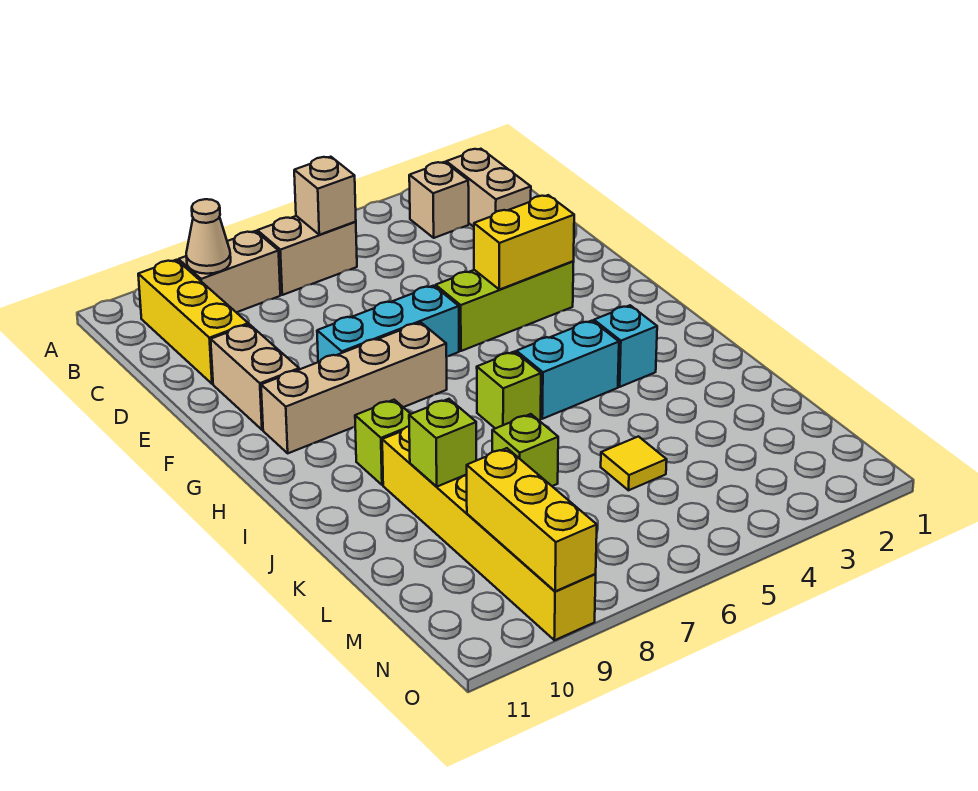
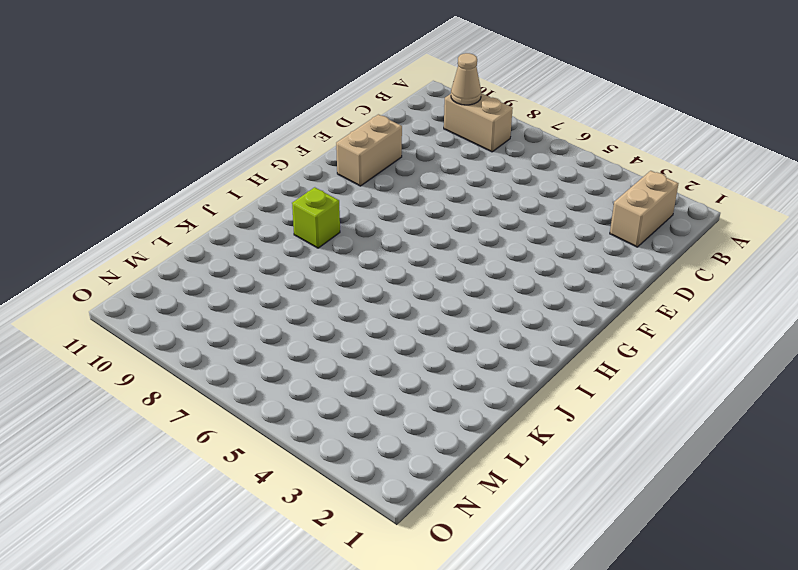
none -> tan 1x1 brick [409,162,469,238]
none -> tan 1x2 brick [257,216,357,295]
none -> yellow 1x3 brick [138,260,248,384]

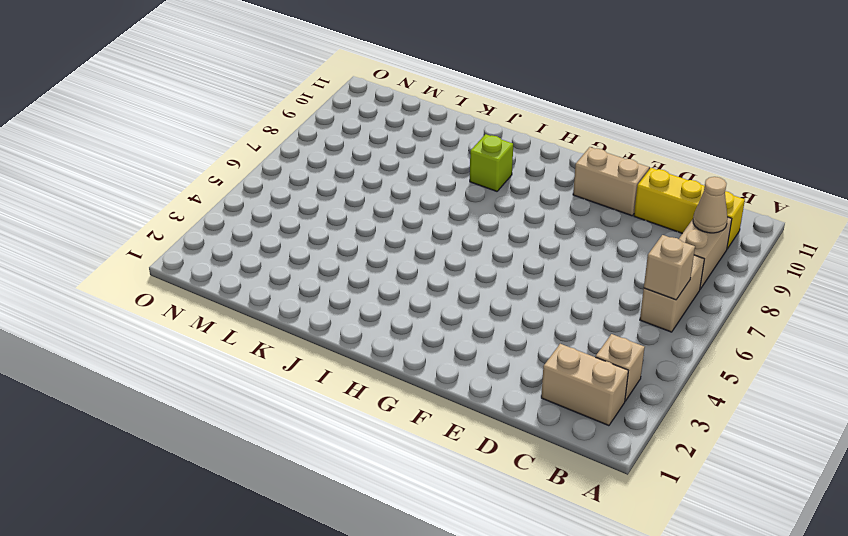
none -> lime 1x3 brick [436,261,574,351]
none -> cyan 1x3 brick [317,286,459,362]
none -> tan 1x4 brick [261,322,447,453]

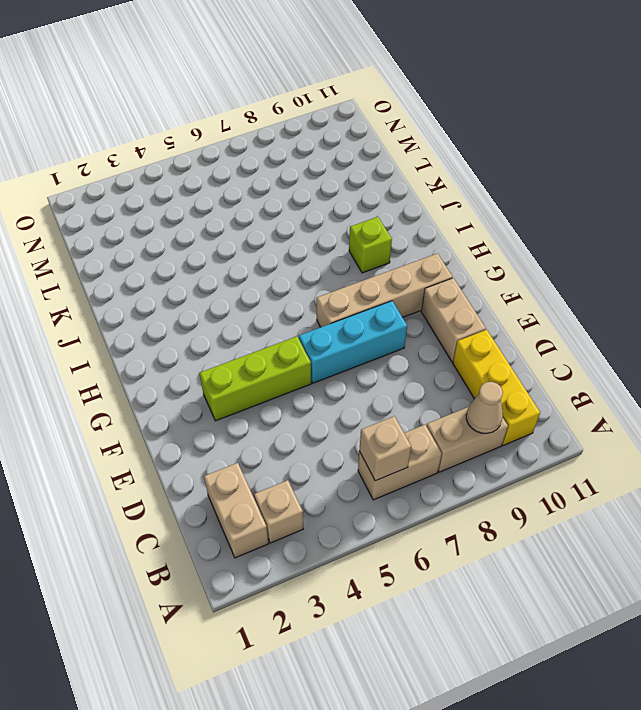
none -> cyan 1x1 brick [594,305,657,387]
none -> cyan 1x2 brick [516,321,619,419]
none -> lime 1x1 brick [477,352,541,428]

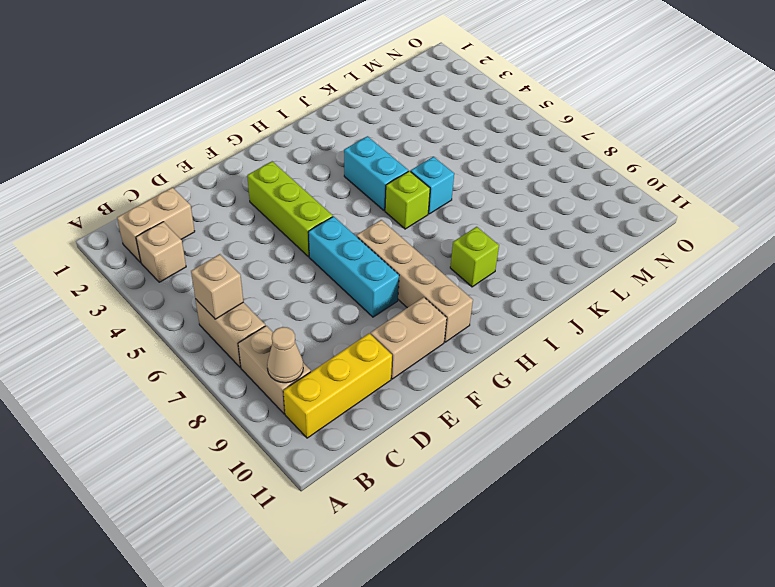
cyan 1x1 brick [411,157,454,214] -> cyan 1x1 brick moved to [594,305,657,387]
none -> yellow 1x6 brick [382,427,596,640]
none -> lime 1x1 brick [492,414,558,486]
none -> yellow 1x1 tile [601,436,667,490]

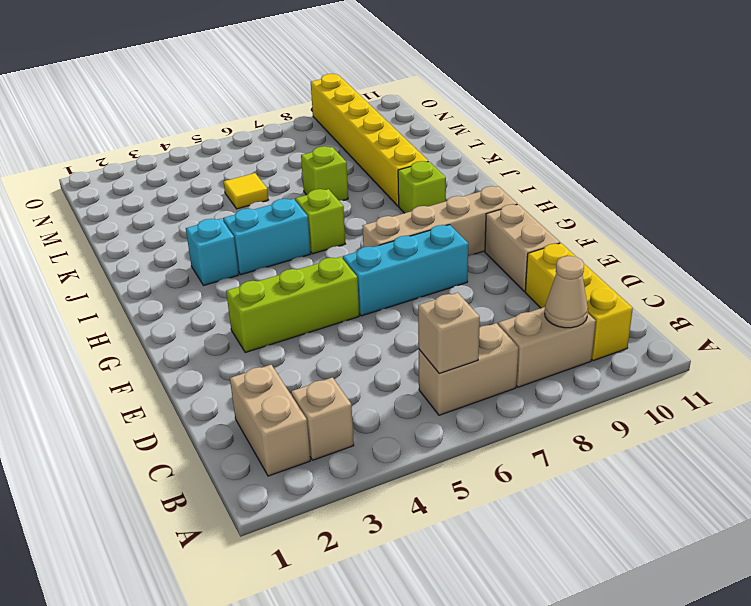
none -> yellow 1x2 brick [474,195,574,290]
none -> lime 1x1 brick [409,399,476,487]
none -> yellow 1x3 brick [467,448,597,591]

